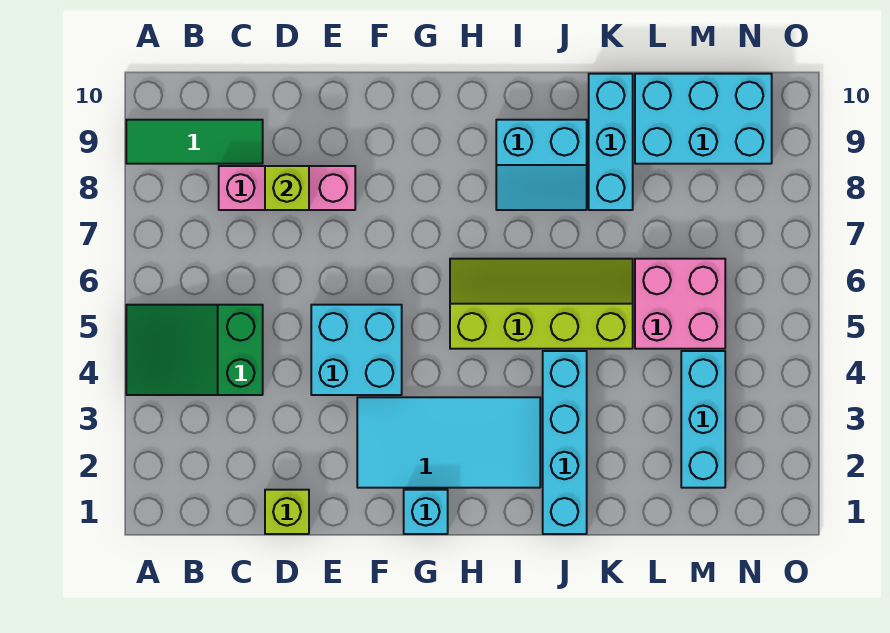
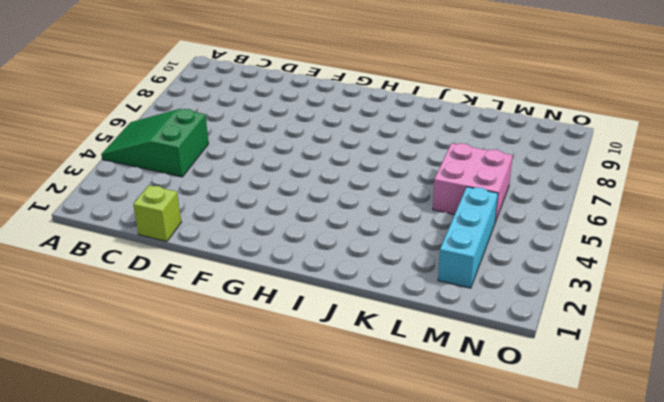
none -> green 1x3 tile [126,120,263,164]
none -> pink 1x3 brick [219,166,355,210]
none -> cyan 2x2 brick [311,305,402,395]

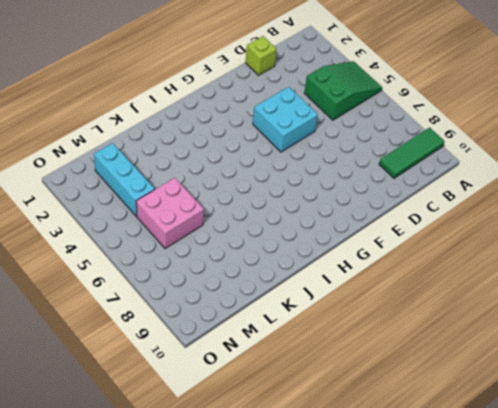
none -> pink 1x3 brick [219,166,355,210]
none -> cyan 2x4 tile [357,397,540,488]
none -> cyan 1x1 brick [404,490,448,534]

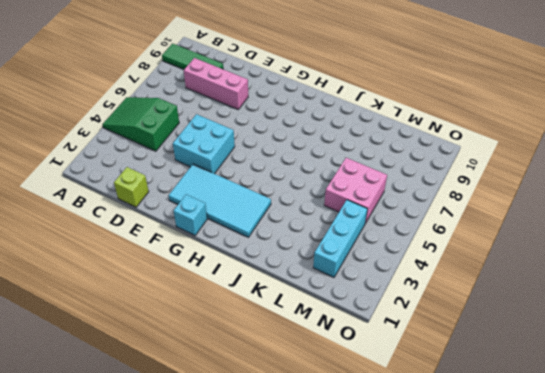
none -> lime 2x4 slope [450,259,633,349]
none -> cyan 2x2 slope [496,120,587,210]
none -> cyan 1x4 brick [543,351,587,534]

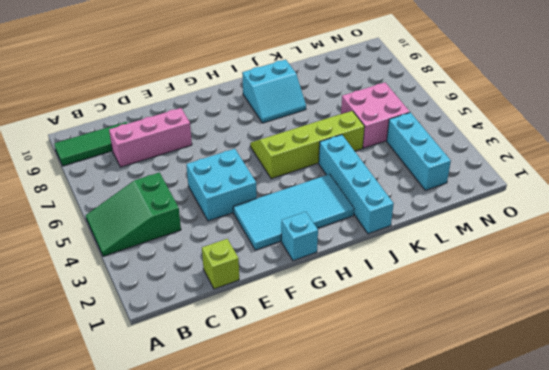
none -> cyan 1x3 brick [589,74,633,210]
none -> cyan 2x3 brick [635,74,772,164]
none -> lime 1x1 brick [265,166,309,210]

